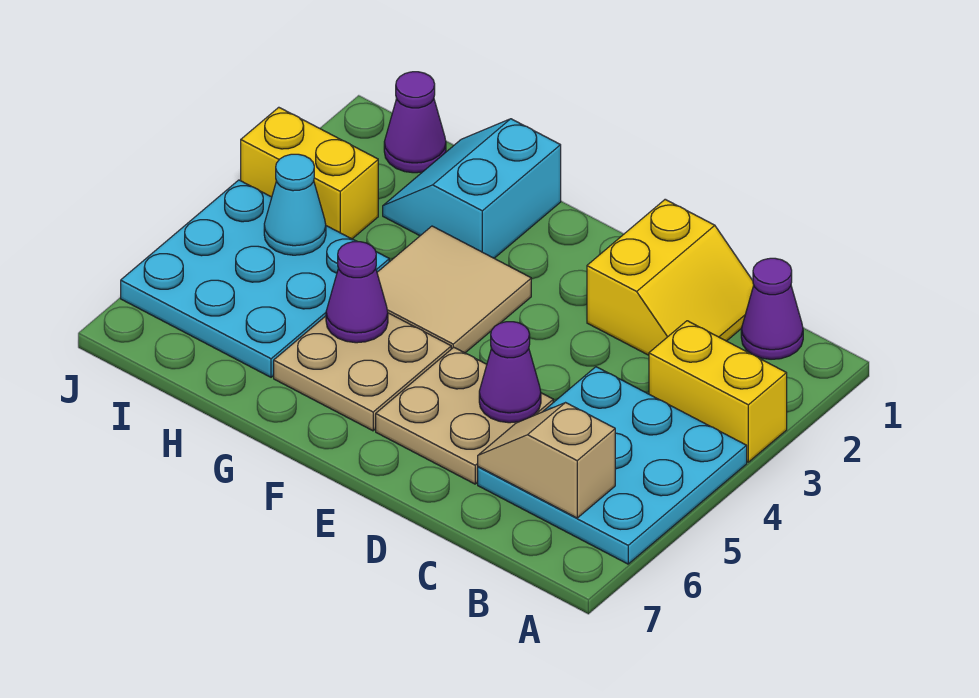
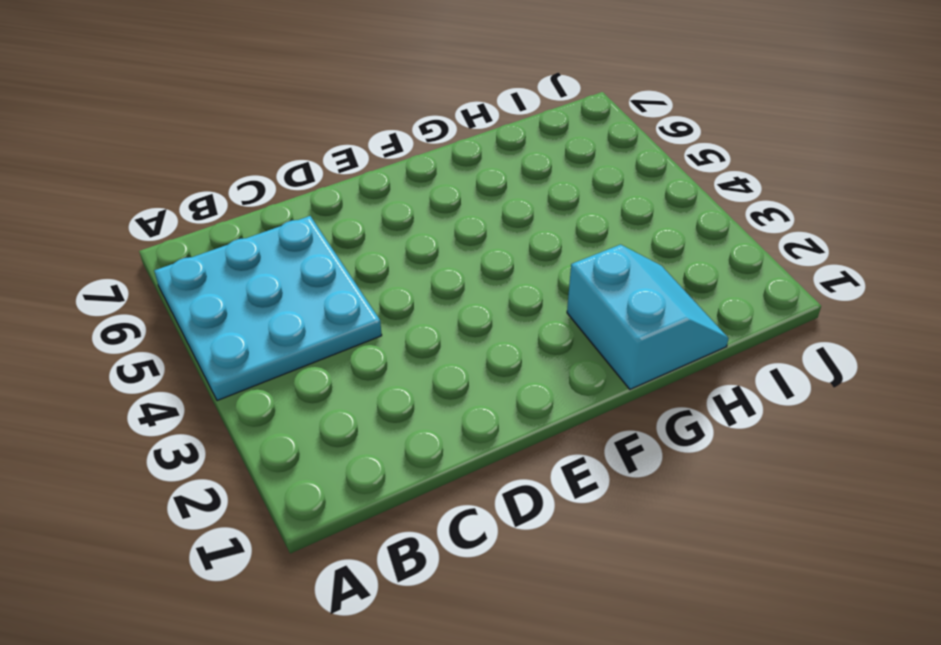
none -> yellow 1x2 brick [649,321,787,462]
none -> purple 1x1 cone [741,258,803,359]
none -> yellow 2x2 slope [587,199,754,355]

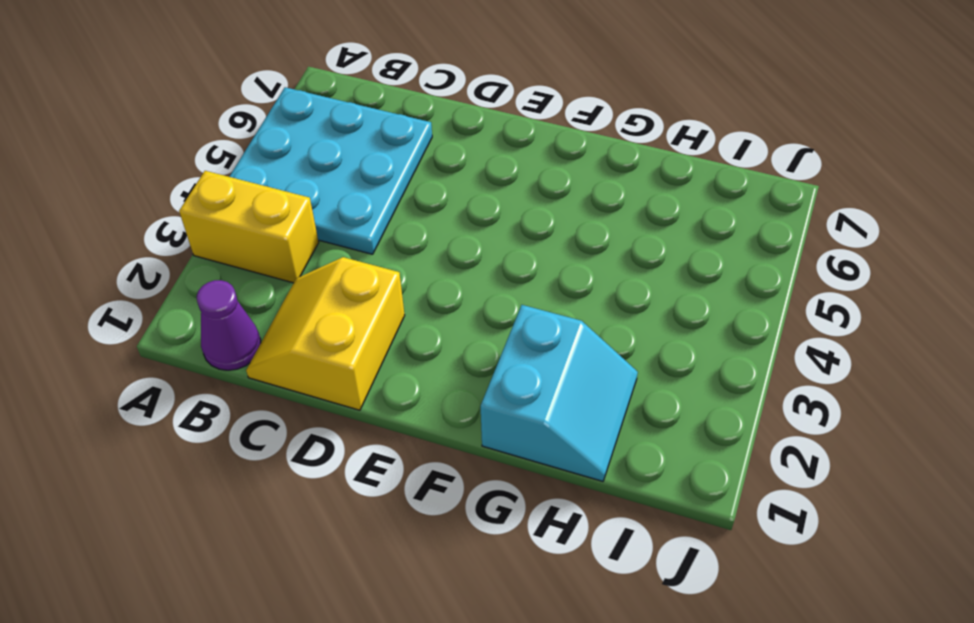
none -> tan 2x2 plate [376,347,553,484]
none -> tan 2x2 tile [377,226,531,353]
none -> tan 2x2 plate [274,313,451,431]

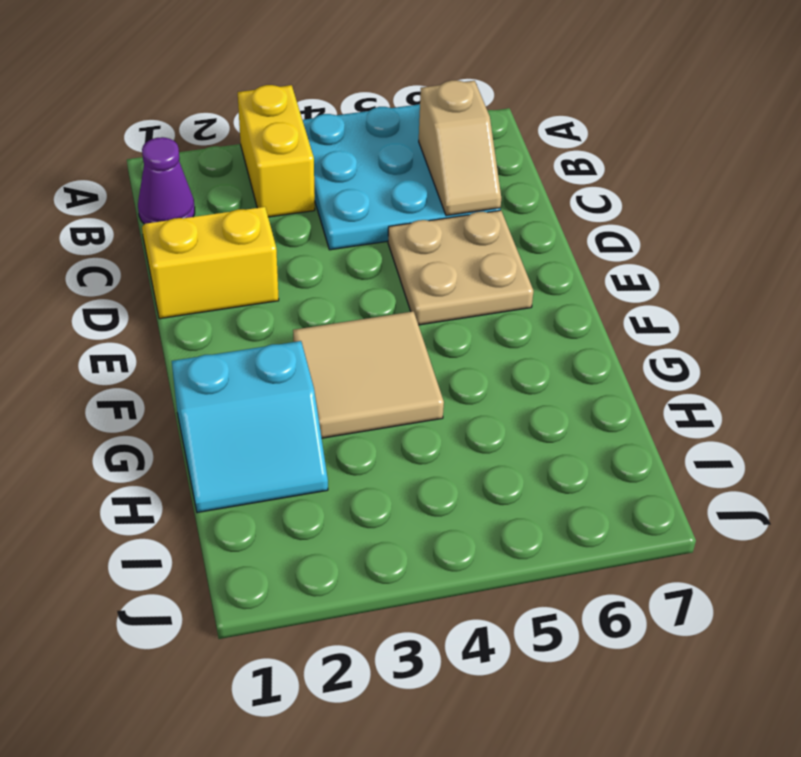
none -> tan 2x2 plate [274,313,451,431]
none -> cyan 3x3 plate [121,180,389,377]
none -> purple 1x1 cone [384,72,446,173]

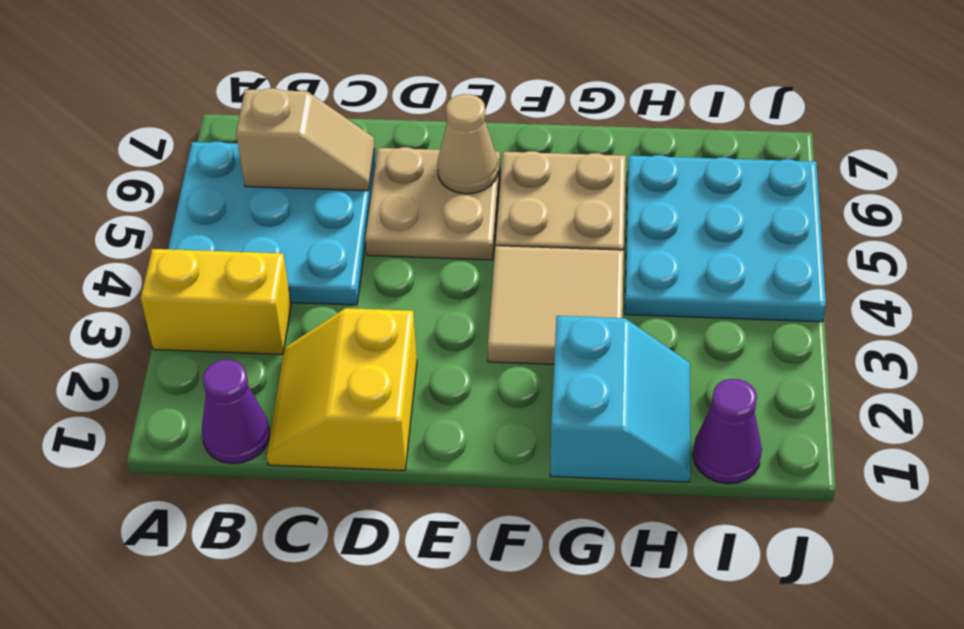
tan 1x1 cone [437,94,498,194] -> none
none -> yellow 1x2 brick [241,107,378,239]
none -> purple 1x1 cone [479,322,541,423]
none -> purple 1x1 cone [326,242,388,343]

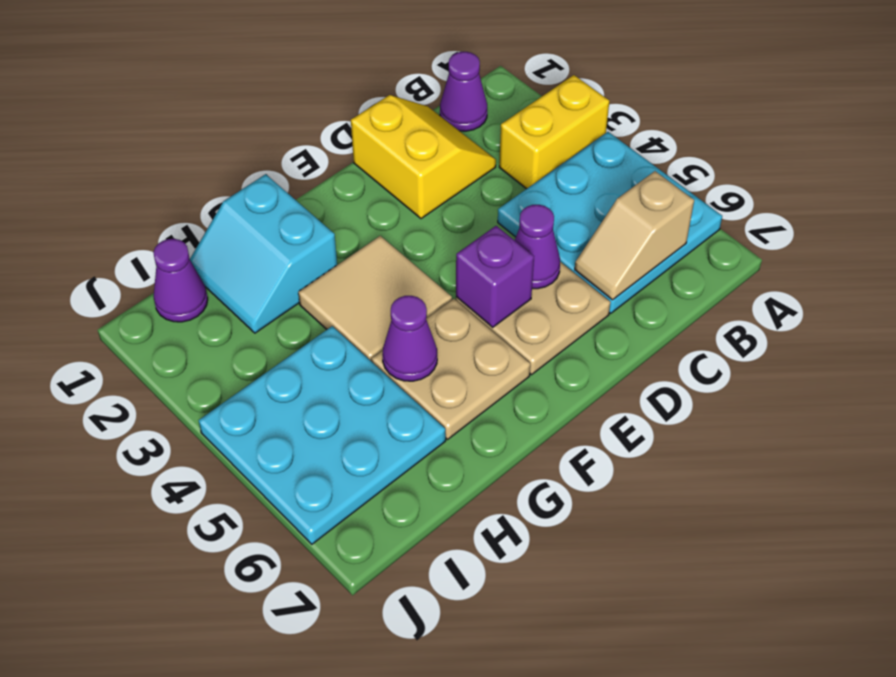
purple 1x1 brick [456,226,534,328] -> none
none -> yellow 1x2 brick [241,107,378,239]
none -> cyan 1x1 cone [264,154,326,255]

